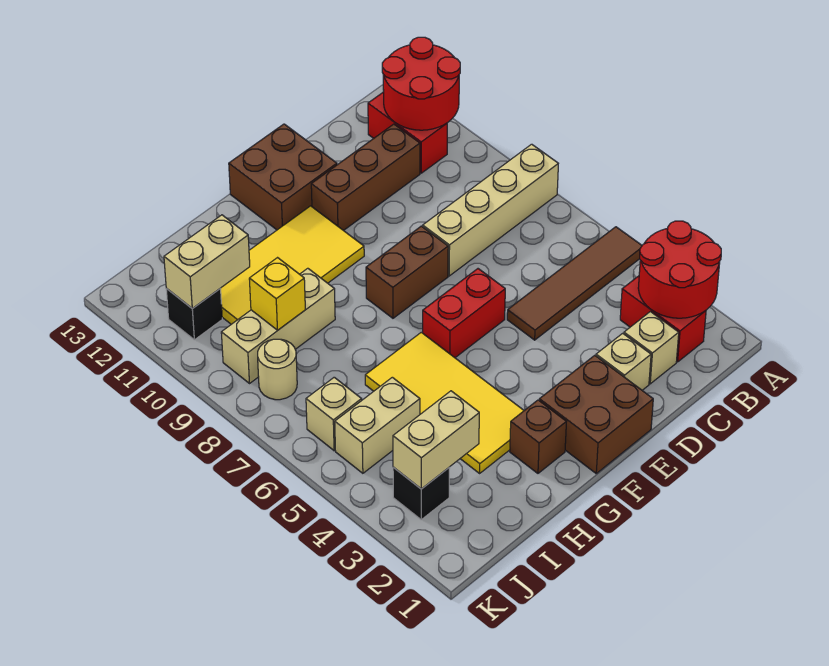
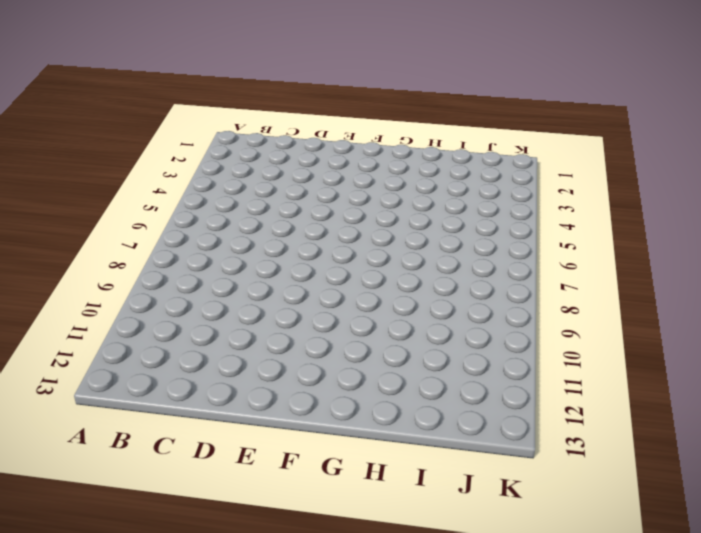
none -> brown 1x4 tile [507,227,642,340]
none -> tan 1x4 brick [423,144,558,276]
none -> red 1x2 brick [620,276,706,362]

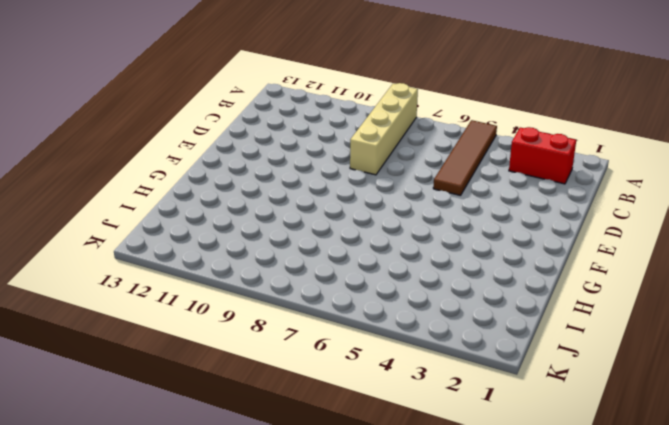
none -> red 1x2 brick [368,92,447,173]
none -> tan 1x1 brick [624,312,679,384]
none -> brown 1x3 brick [311,124,420,231]

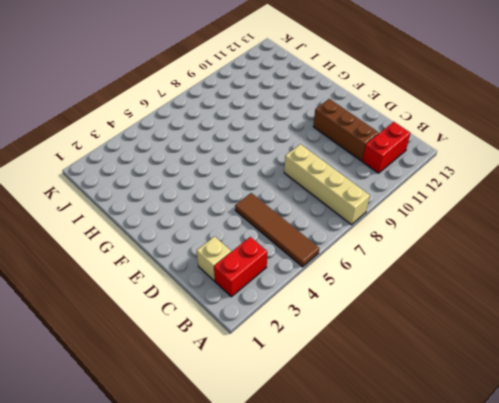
none -> tan 1x1 brick [596,333,651,390]
none -> brown 2x2 brick [539,355,653,473]
none -> red 1x2 brick [423,269,505,358]

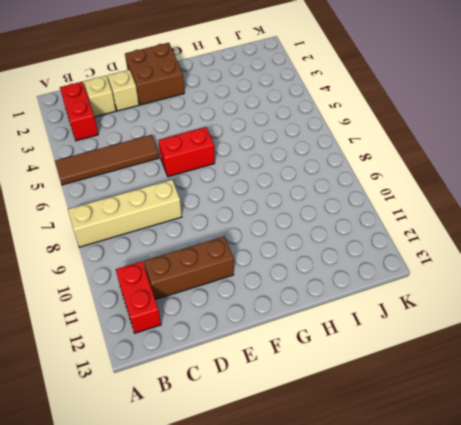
none -> brown 1x2 brick [366,226,448,318]
none -> brown 2x2 brick [229,124,337,230]
none -> yellow 2x4 tile [220,206,364,324]

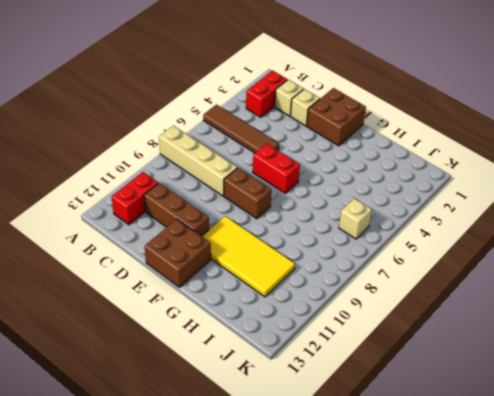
none -> brown 1x1 brick [510,400,566,473]
none -> yellow 2x4 tile [365,332,524,473]
none -> tan 1x3 brick [221,268,335,383]

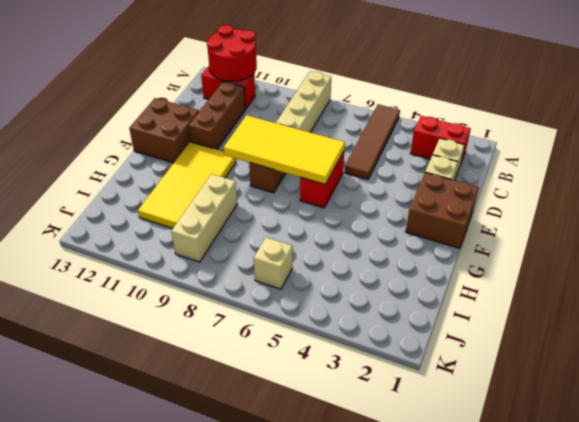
yellow 2x4 tile [224,115,345,184] -> yellow 2x4 tile moved to [365,332,524,473]
none -> brown 1x1 brick [510,400,566,473]
none -> tan 1x2 brick [335,377,420,473]
none -> black 1x1 brick [393,467,450,520]

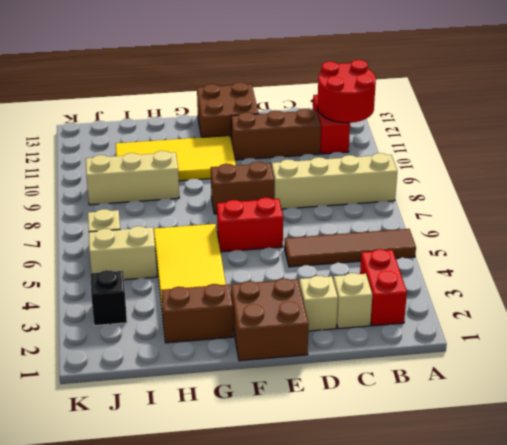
brown 1x2 brick [161,284,233,343] -> brown 1x1 brick [510,400,566,473]
none -> tan 1x1 round brick [258,339,297,400]
none -> black 1x1 brick [166,289,222,340]
none -> red 2x2 round brick [638,221,721,318]

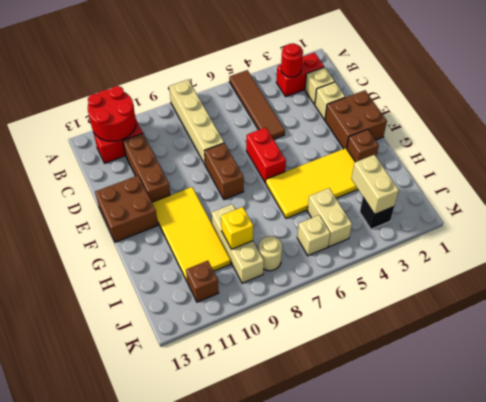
red 1x1 round brick [281,43,303,77] -> red 2x2 round brick [638,221,721,318]
brown 1x1 brick [186,261,219,302] -> black 1x1 brick [166,289,222,340]
none -> tan 1x2 brick [164,215,250,309]

